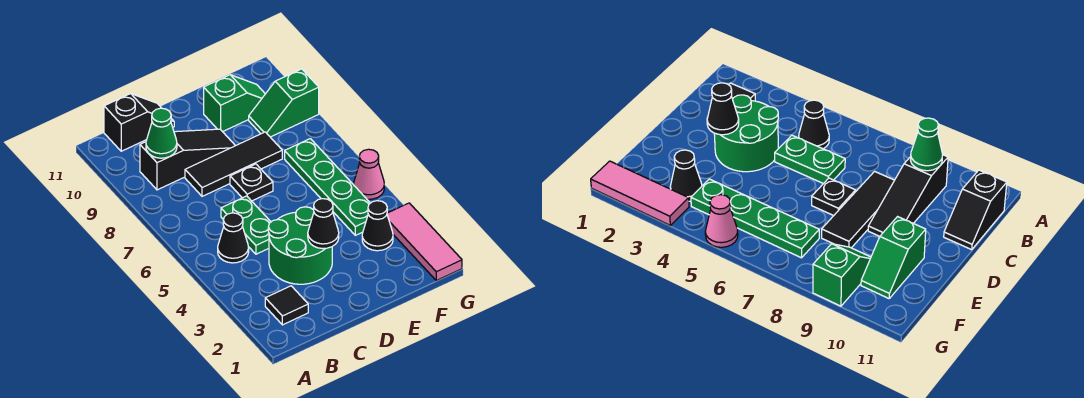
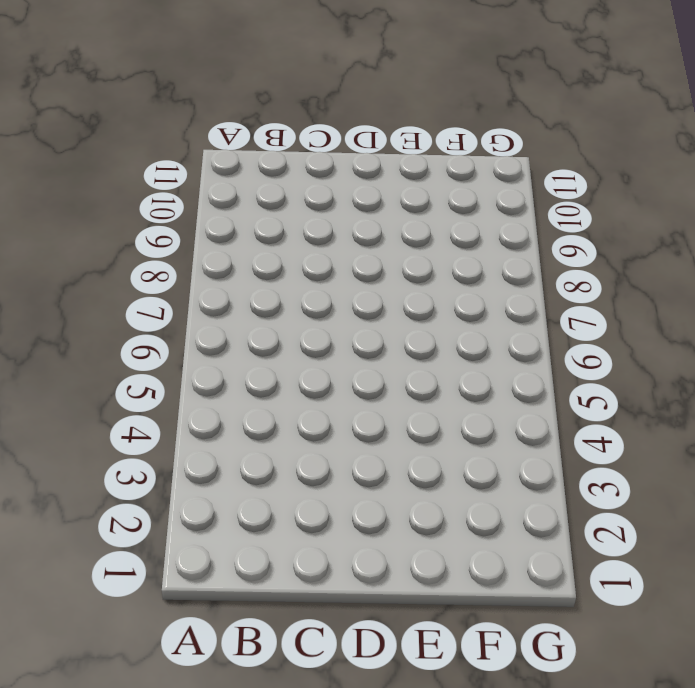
none -> black 1x1 tile [265,286,308,325]
none -> black 1x1 cone [218,213,249,263]
none -> black 1x3 slope [140,129,235,190]

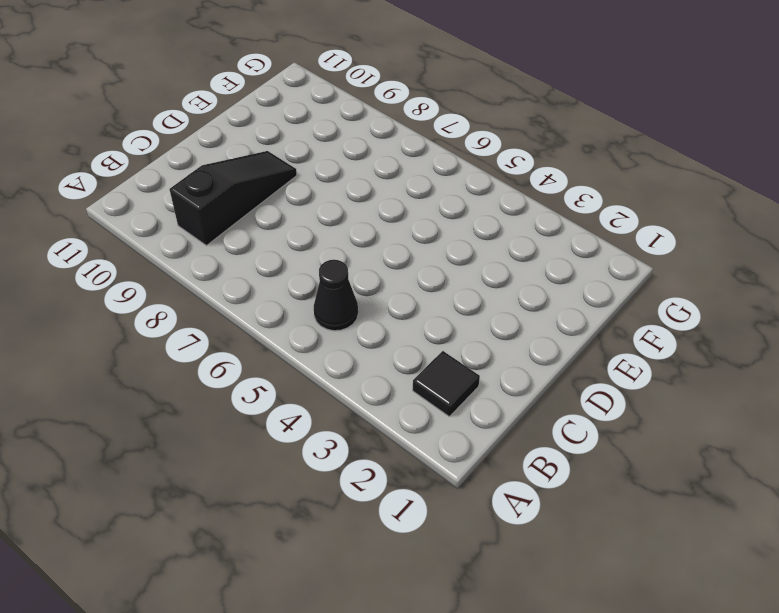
none -> black 1x2 slope [104,94,174,151]
none -> green 2x2 round brick [268,207,332,284]
none -> green 1x2 plate [221,196,271,254]

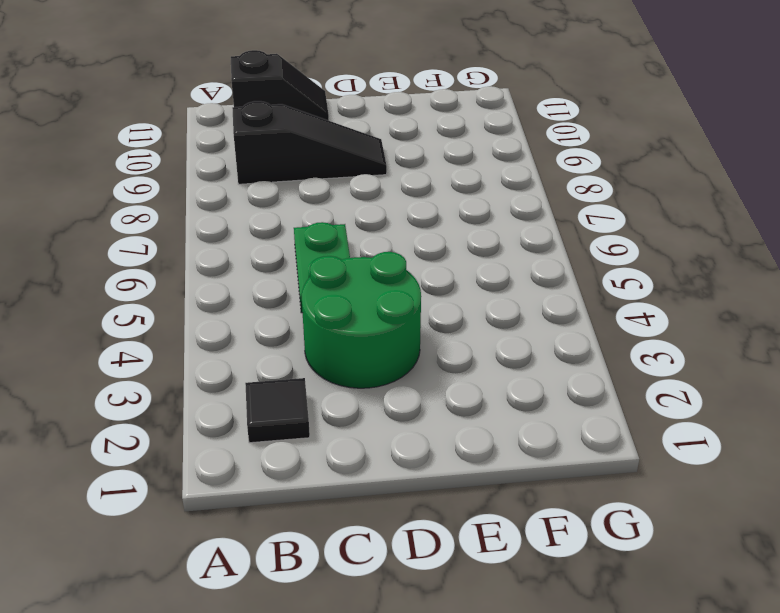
none -> black 1x1 cone [218,213,249,263]
none -> black 1x3 tile [185,132,282,196]
none -> black 1x1 plate [230,164,273,201]

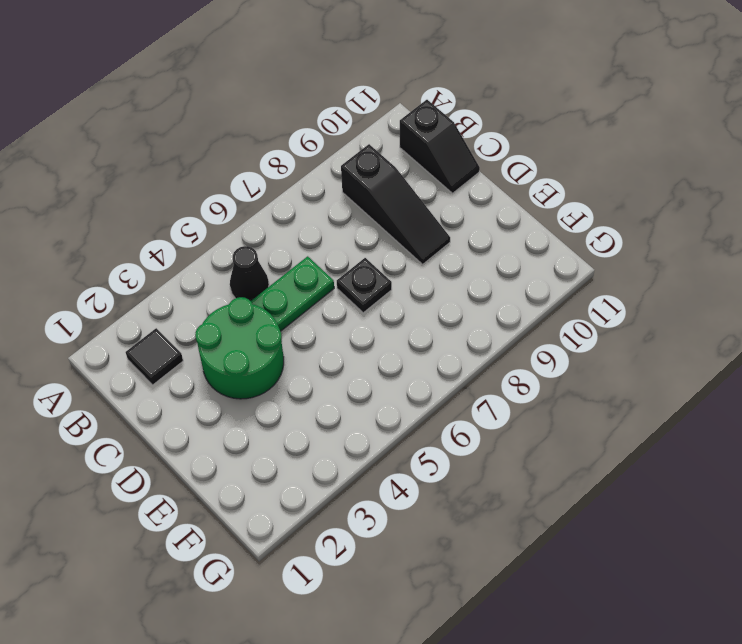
none -> black 1x3 tile [185,132,282,196]
none -> green 1x2 slope [204,75,265,132]
none -> black 1x1 cone [362,201,393,251]

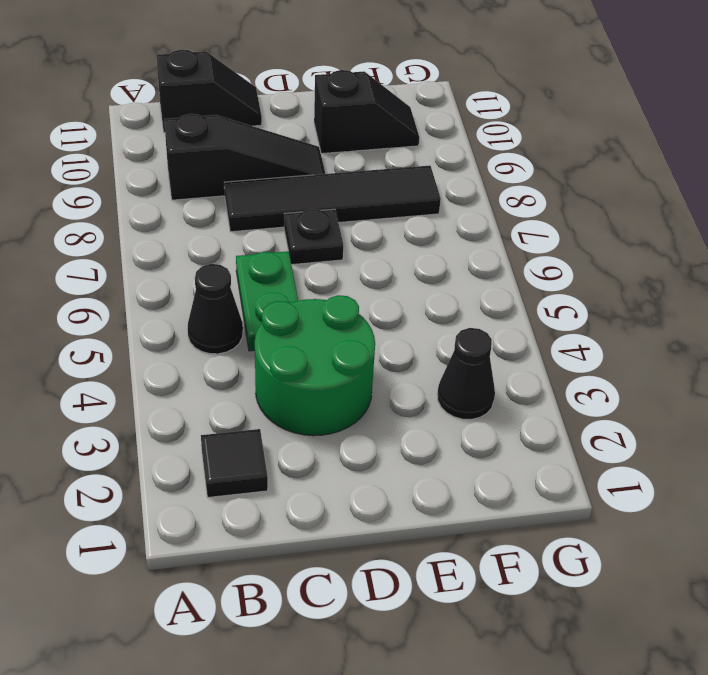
black 1x4 tile [224,166,441,232] -> black 1x3 tile [185,132,282,196]
black 1x2 slope [314,70,419,154] -> green 1x2 slope [204,75,265,132]
none -> green 1x4 plate [285,139,370,235]
none -> green 1x2 slope [249,69,319,137]
none -> pink 1x3 tile [387,203,462,280]

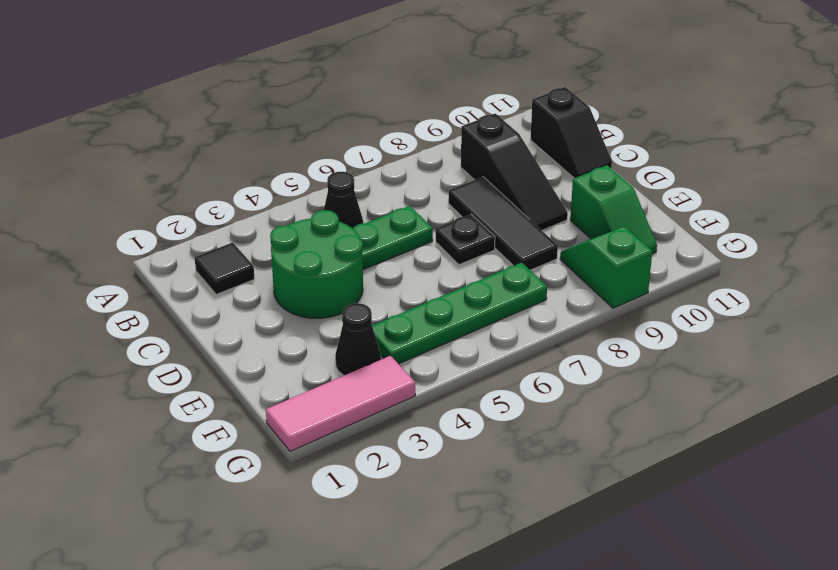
none -> pink 1x1 cone [354,149,384,199]
none -> green 1x1 cone [146,108,177,158]
none -> black 1x1 cone [308,199,339,249]

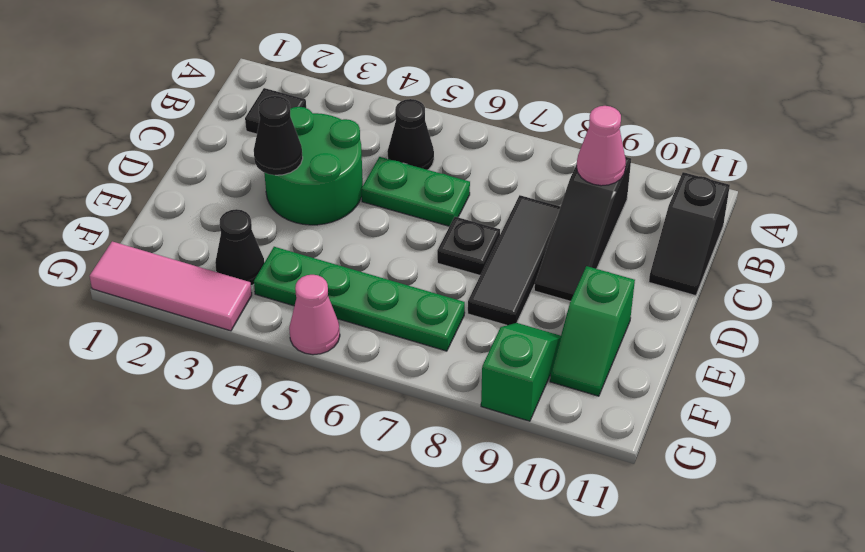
pink 1x1 cone [576,106,626,186] -> green 1x1 cone [146,108,177,158]

